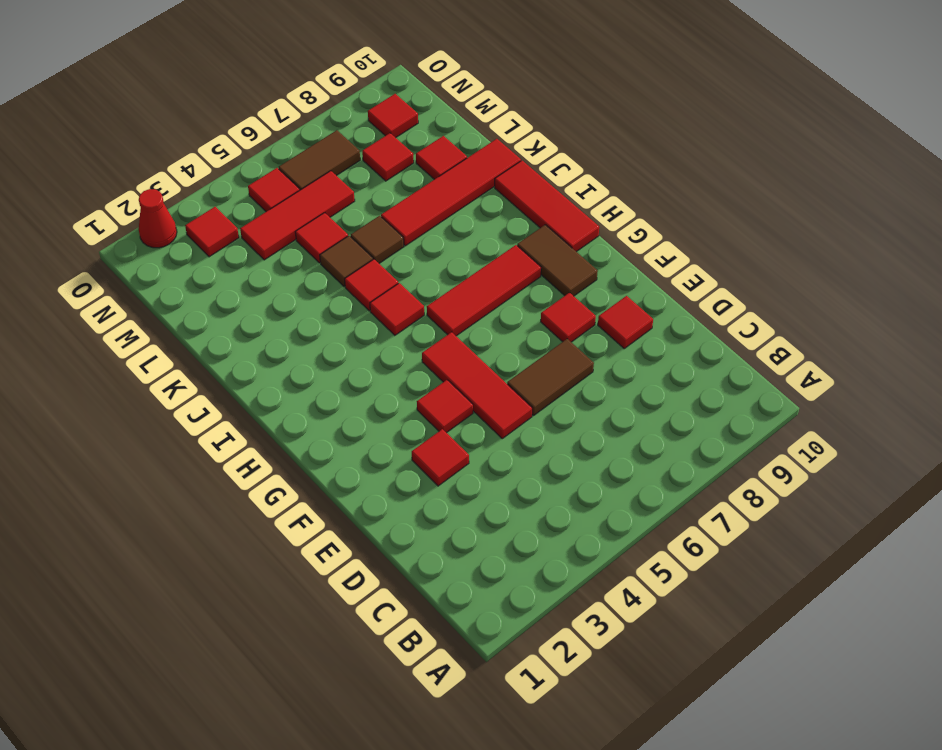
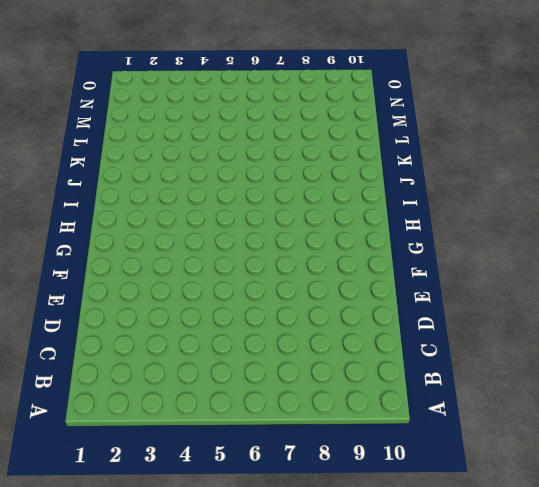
none -> red 1x1 tile [412,429,469,486]
none -> red 1x3 tile [422,332,532,438]
none -> brown 1x2 tile [507,339,594,415]

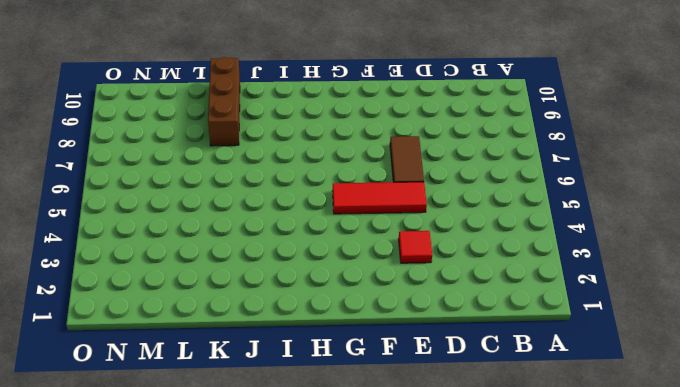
brown 1x3 brick [208,57,240,146] -> red 1x4 tile [381,139,521,246]
none -> red 1x1 tile [598,296,653,348]
none -> red 1x1 tile [417,380,473,433]
none -> red 1x1 tile [541,293,596,342]

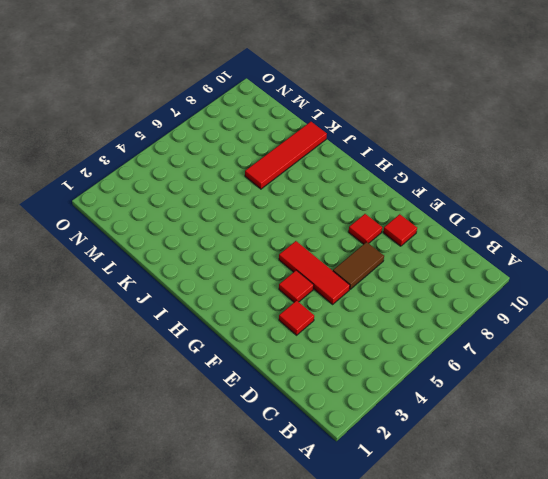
none -> brown 1x2 tile [517,225,598,296]
none -> red 1x3 tile [427,245,541,336]
none -> red 1x3 tile [495,161,599,252]

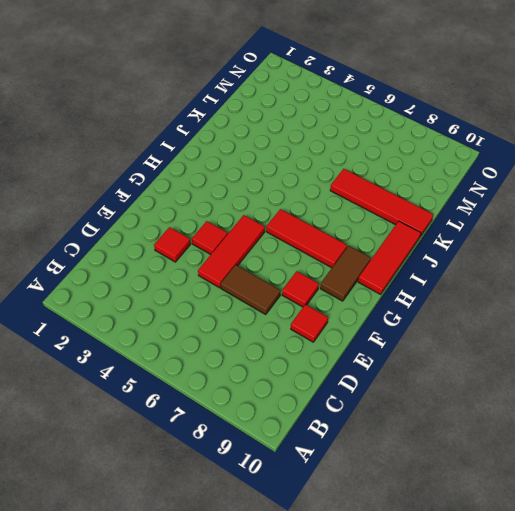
none -> red 1x1 tile [370,283,424,335]
none -> red 1x1 tile [345,259,398,311]
none -> brown 1x1 tile [320,236,373,287]

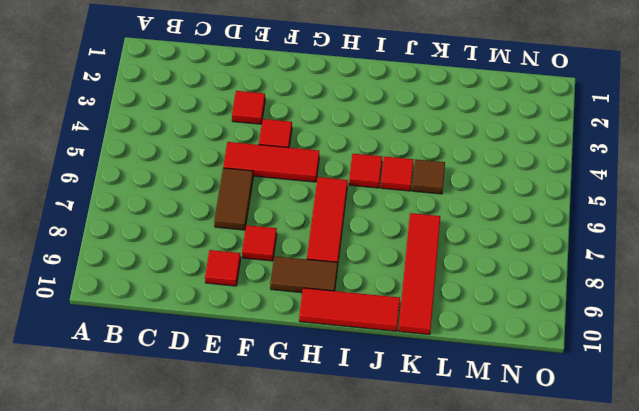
none -> brown 1x1 tile [351,216,404,263]
none -> red 1x1 tile [295,213,348,263]
none -> red 1x1 tile [416,136,467,179]

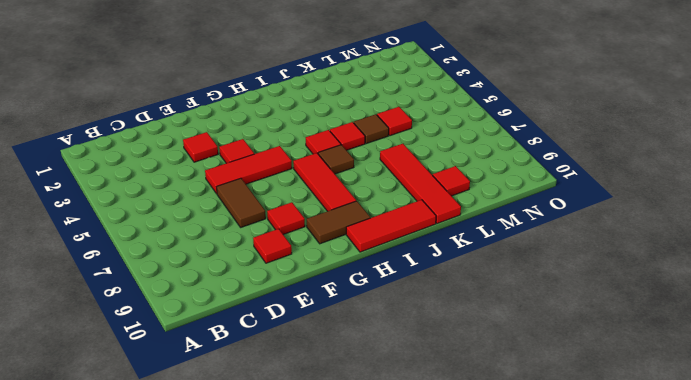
brown 1x1 tile [318,145,354,174] -> brown 1x1 tile moved to [351,216,404,263]
none -> red 1x3 tile [240,171,355,260]
none -> red 1x1 tile [362,133,414,181]
none -> red 1x1 tile [185,207,239,257]

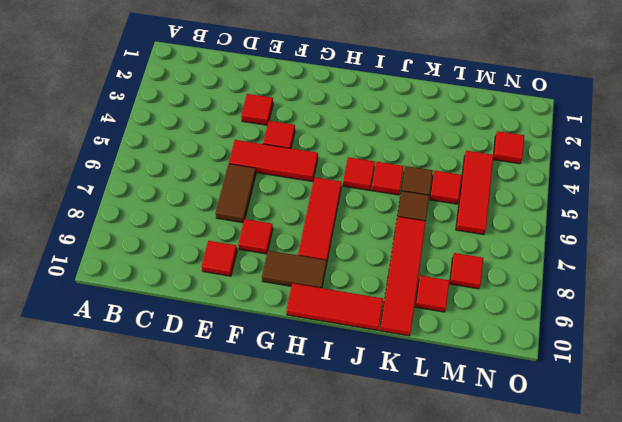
none -> red 1x1 tile [248,168,300,212]
none -> brown 1x2 tile [279,130,360,190]
none -> red 1x1 tile [368,94,418,138]

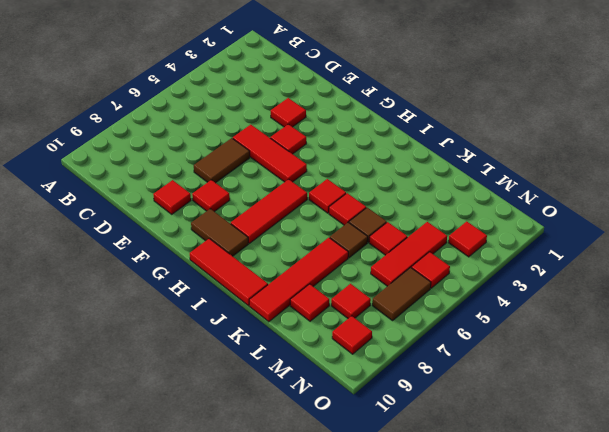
none -> red 1x1 cone [139,189,177,248]

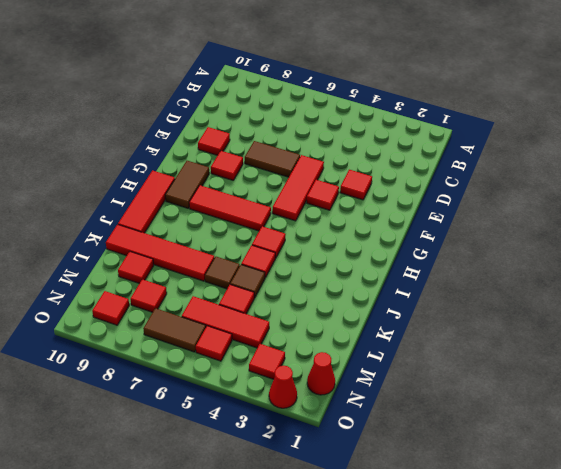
red 1x1 cone [307,352,335,395] -> none

